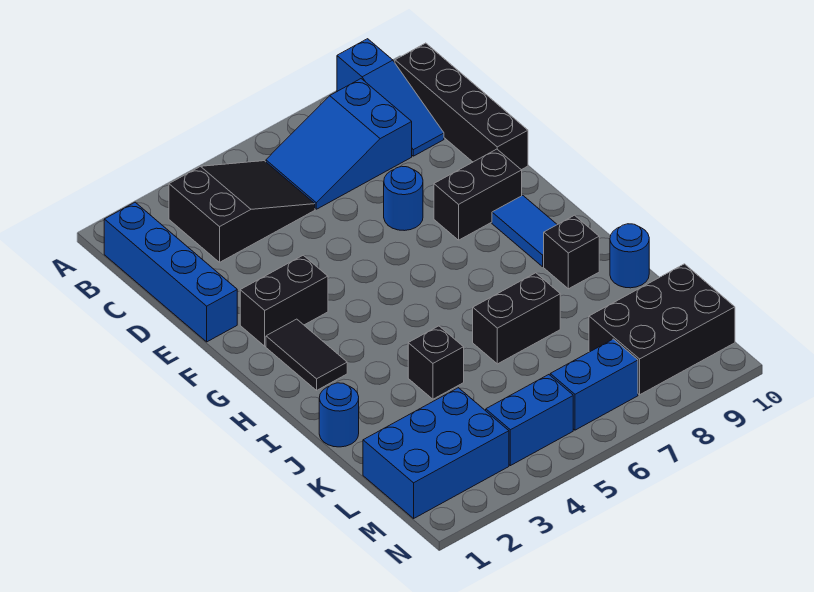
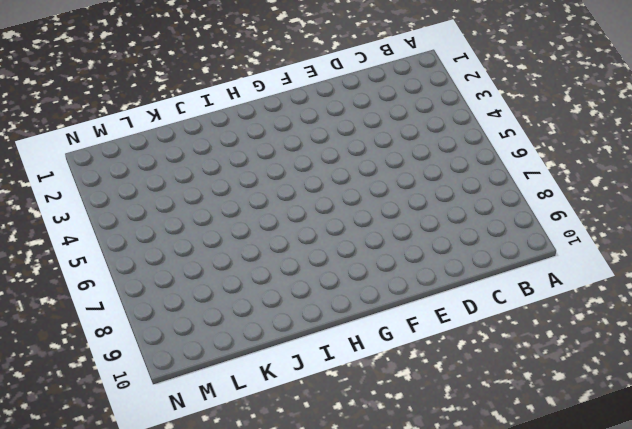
none -> blue 1x3 slope [337,39,444,156]
none -> blue 1x4 brick [104,202,237,342]
none -> black 2x3 slope [169,161,315,262]

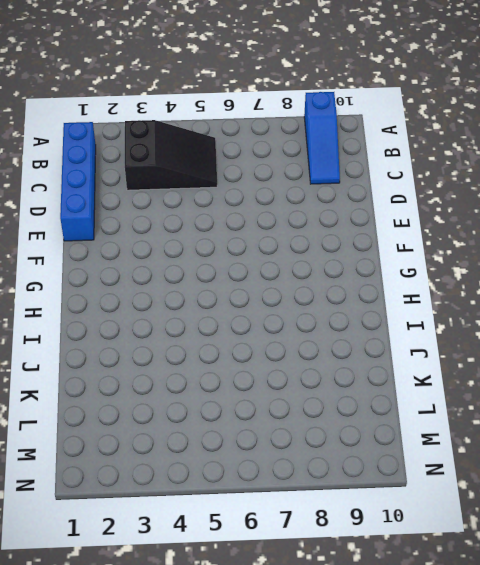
none -> blue 2x3 slope [266,79,412,209]
none -> black 1x4 brick [395,43,528,170]
none -> blue 1x1 round brick [384,166,423,231]

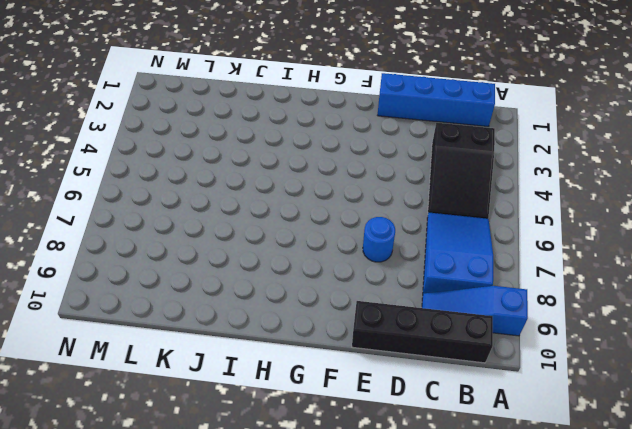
none -> black 1x2 brick [240,255,328,346]
none -> black 1x2 brick [434,149,522,240]
none -> black 1x2 tile [266,319,347,390]

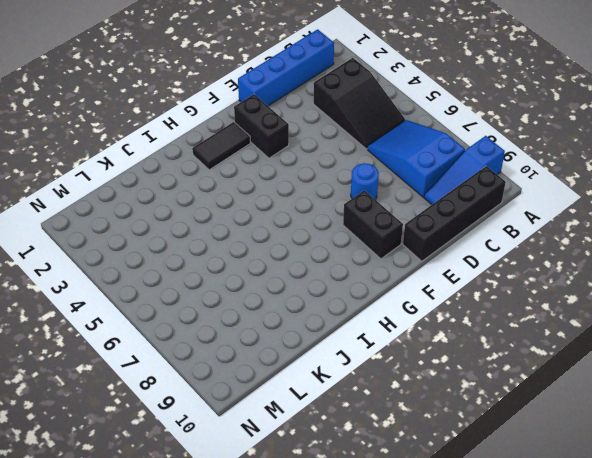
none -> blue 1x2 tile [492,195,557,267]
none -> black 1x1 brick [544,215,599,289]
none -> blue 1x1 round brick [319,383,359,447]

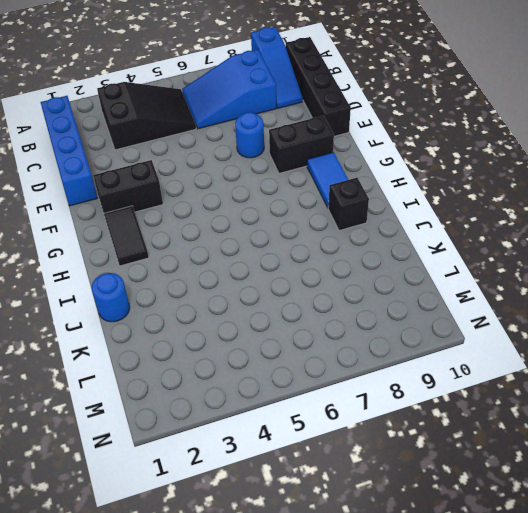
none -> black 1x1 brick [408,326,464,399]
none -> black 1x2 brick [473,273,560,364]
none -> blue 1x1 round brick [610,224,649,288]

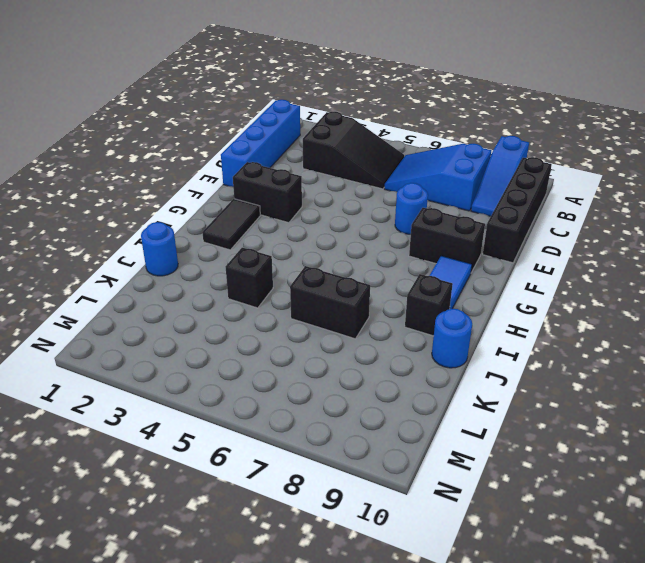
none -> blue 2x3 brick [363,388,509,518]
none -> black 2x3 brick [589,264,735,395]
none -> blue 1x2 brick [485,375,573,466]

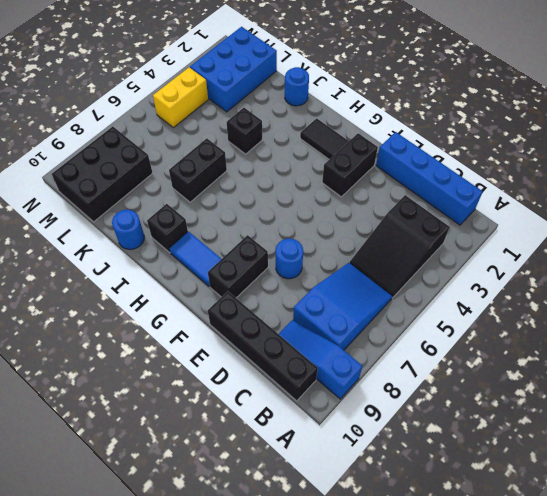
yellow 1x2 brick [153,68,208,128] -> blue 1x2 brick [485,375,573,466]
none -> blue 1x2 brick [550,339,638,430]

